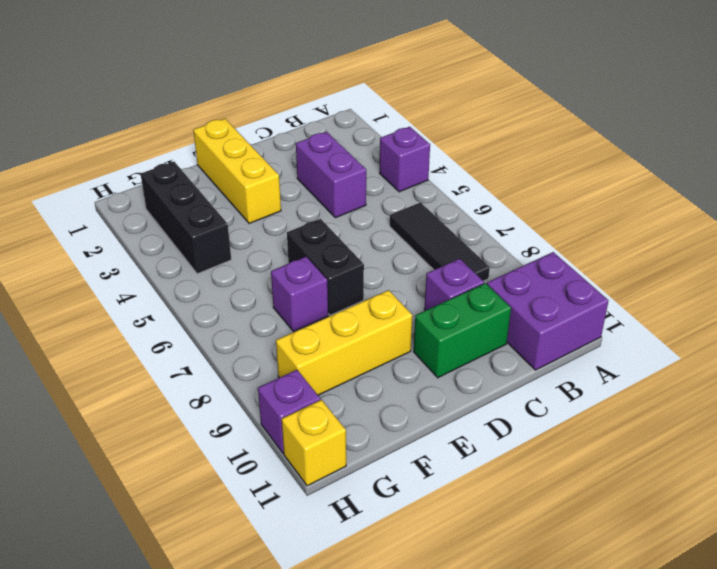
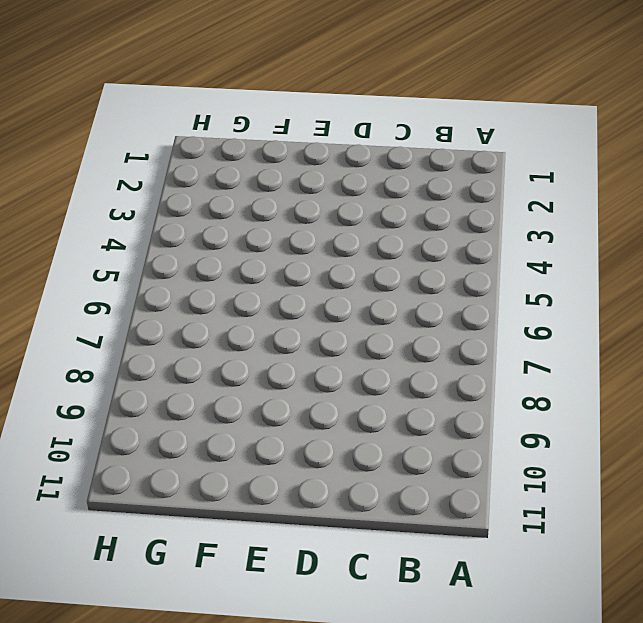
none -> purple 1x1 brick [380,127,430,192]
none -> purple 2x2 brick [487,252,608,370]
none -> black 1x3 tile [390,202,490,281]

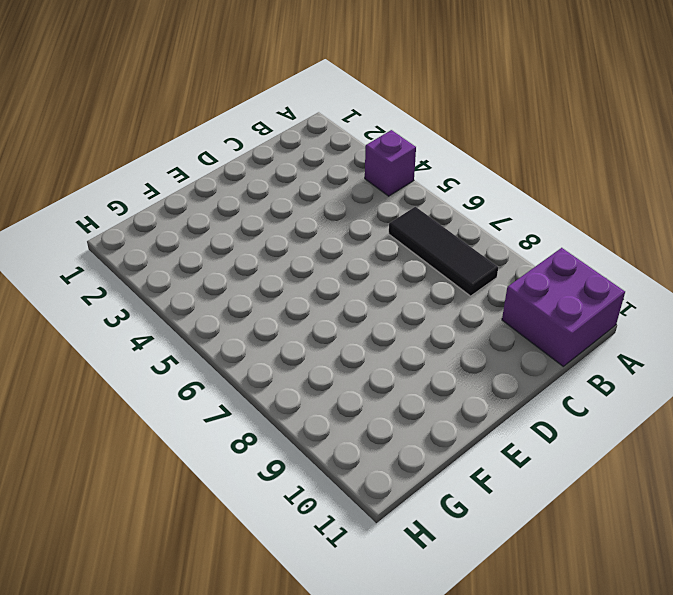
none -> purple 1x2 brick [296,132,366,218]
none -> purple 1x1 brick [424,259,484,311]
none -> green 1x2 brick [414,283,511,378]

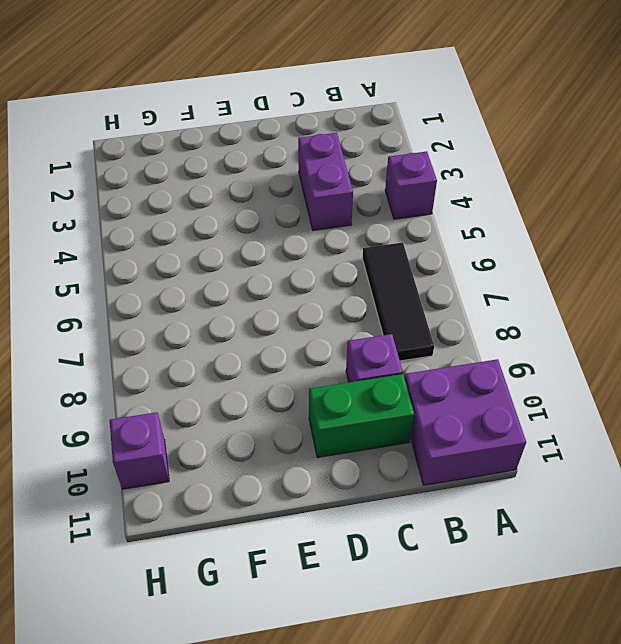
none -> yellow 1x3 brick [193,118,281,224]
none -> black 1x2 brick [287,219,364,315]
none -> yellow 1x3 brick [276,290,412,395]

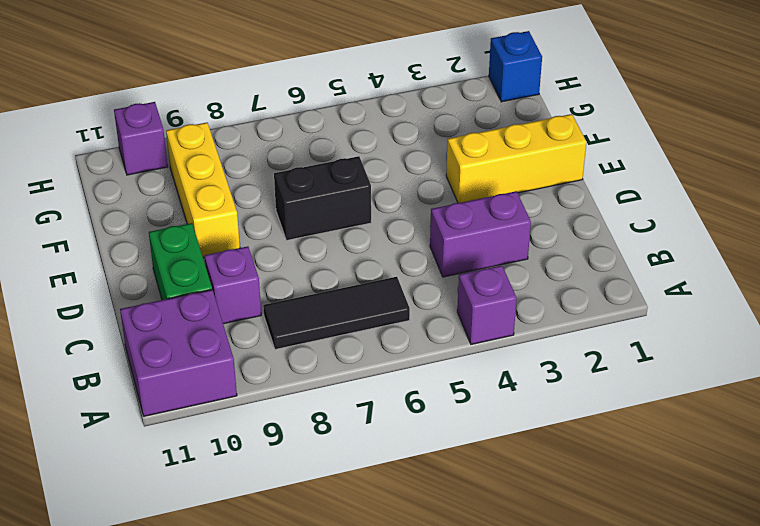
blue 1x1 brick [489,31,542,102] -> none
none -> purple 1x1 brick [271,257,328,332]
none -> black 1x3 brick [141,162,231,274]
none -> yellow 1x1 brick [282,400,346,486]

